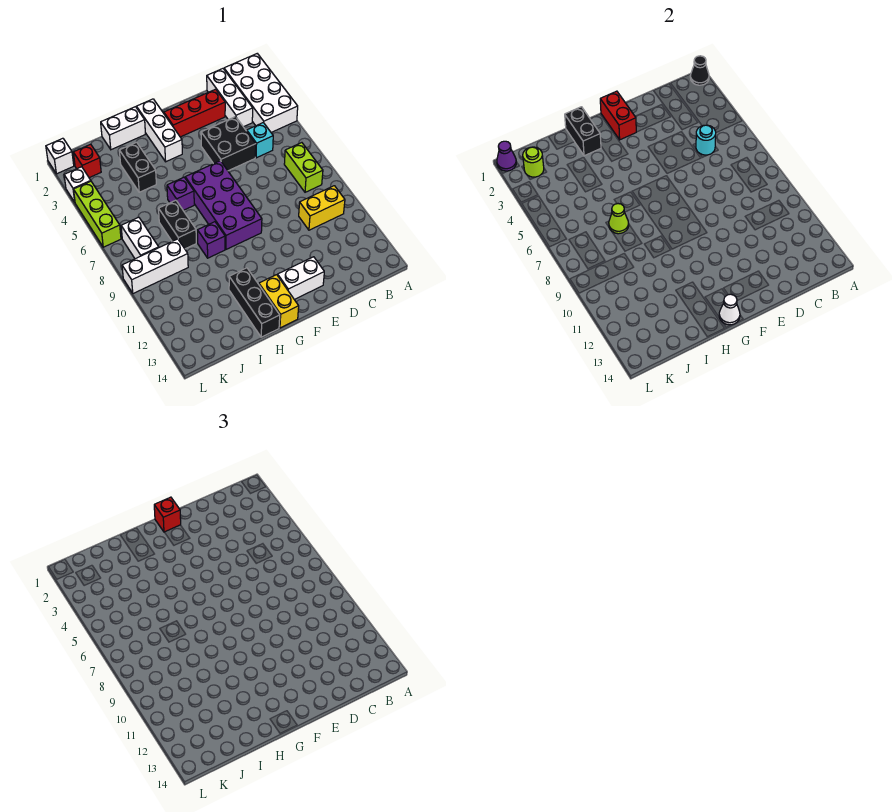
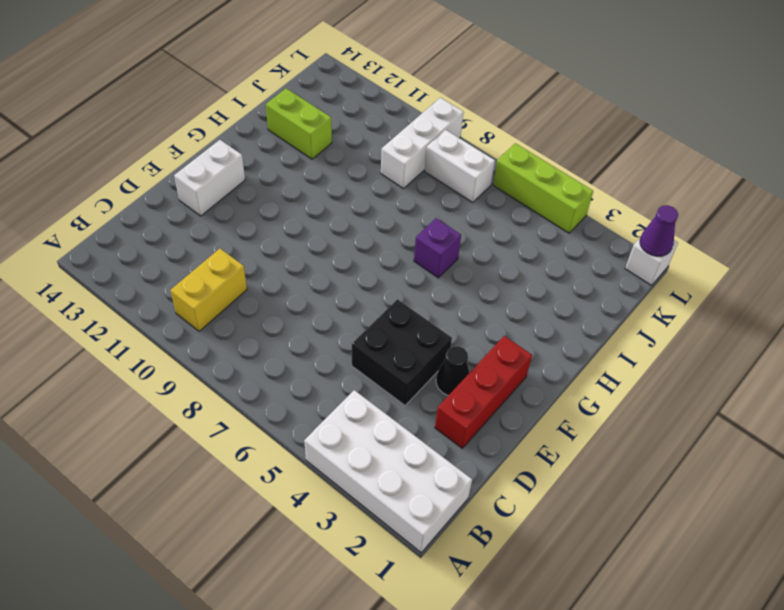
black 1x1 cone [436,346,469,395] -> black 1x1 cone moved to [690,56,709,85]
lime 1x2 brick [266,88,332,159] -> lime 1x2 brick moved to [284,143,323,192]
none -> white 1x3 brick [207,69,253,127]
none -> cyan 1x1 brick [247,122,273,158]
none -> purple 2x4 brick [185,161,262,249]
none -> white 1x3 brick [136,99,182,162]

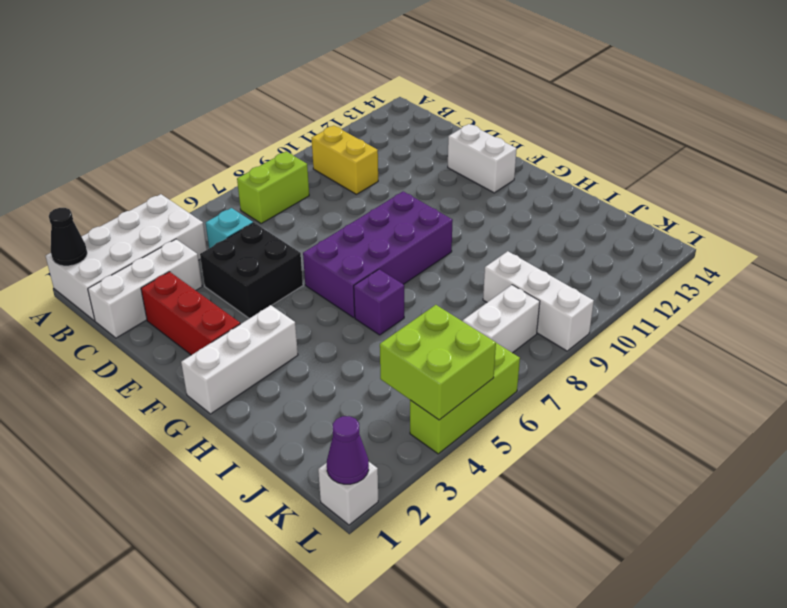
lime 2x2 brick [380,305,496,420] -> none
none -> yellow 1x2 brick [259,275,299,328]
none -> white 1x2 brick [101,107,145,150]
none -> purple 1x1 brick [198,222,225,258]
none -> black 1x3 brick [229,268,280,337]

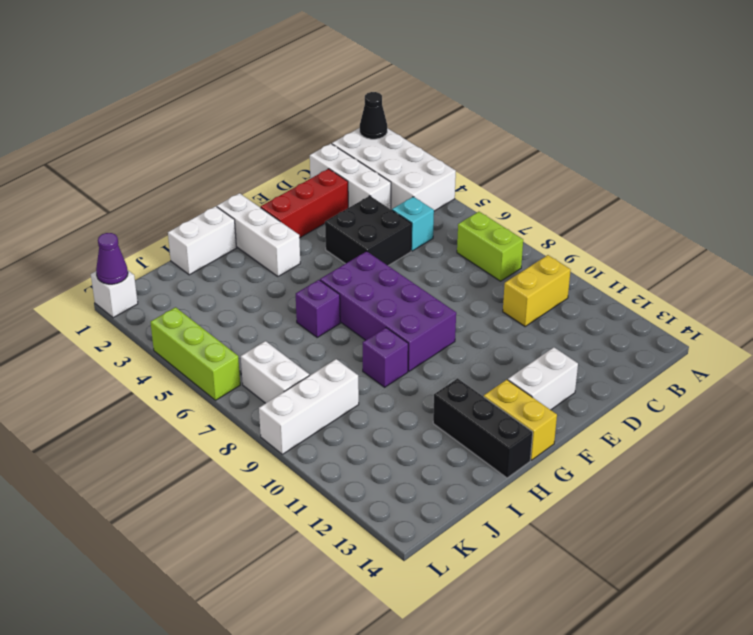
none -> black 1x2 brick [119,142,156,192]
none -> black 1x2 brick [159,200,196,249]
none -> red 1x1 brick [73,144,101,178]
none -> white 1x1 brick [64,167,91,202]

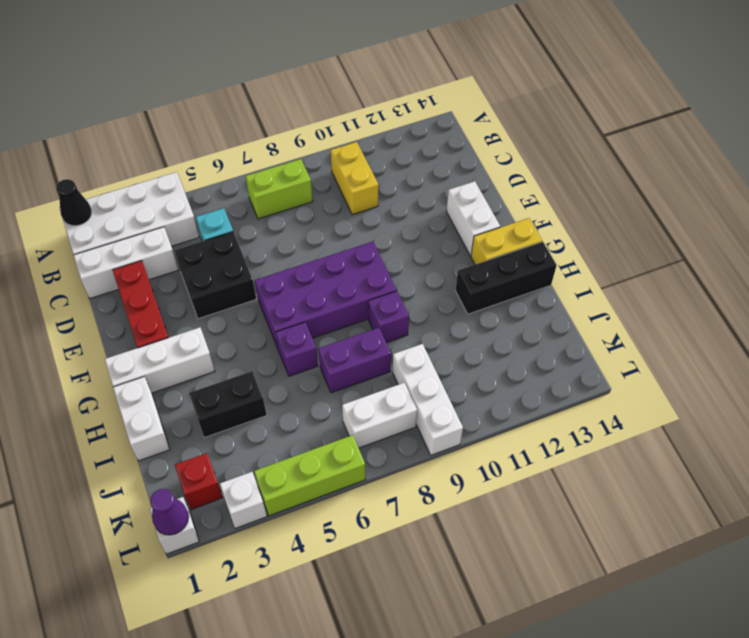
purple 1x2 brick [318,328,391,393] -> black 1x2 brick [159,200,196,249]
none -> cyan 1x1 round brick [696,125,716,155]
none -> red 1x2 brick [600,91,636,140]
none -> white 1x1 cone [719,294,740,325]
none -> black 1x2 brick [565,107,601,156]

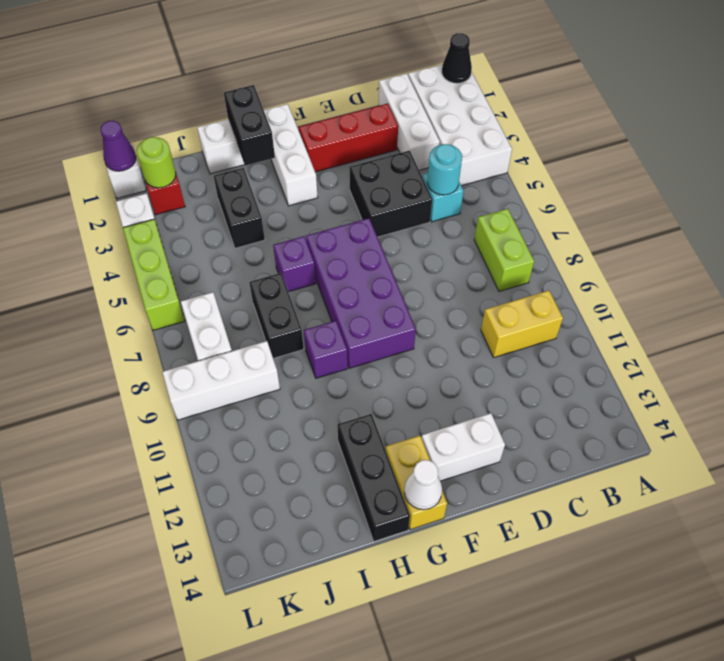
none -> red 1x2 brick [600,91,636,140]
none -> lime 1x1 cone [609,204,629,234]
none -> red 1x1 brick [154,497,181,532]

